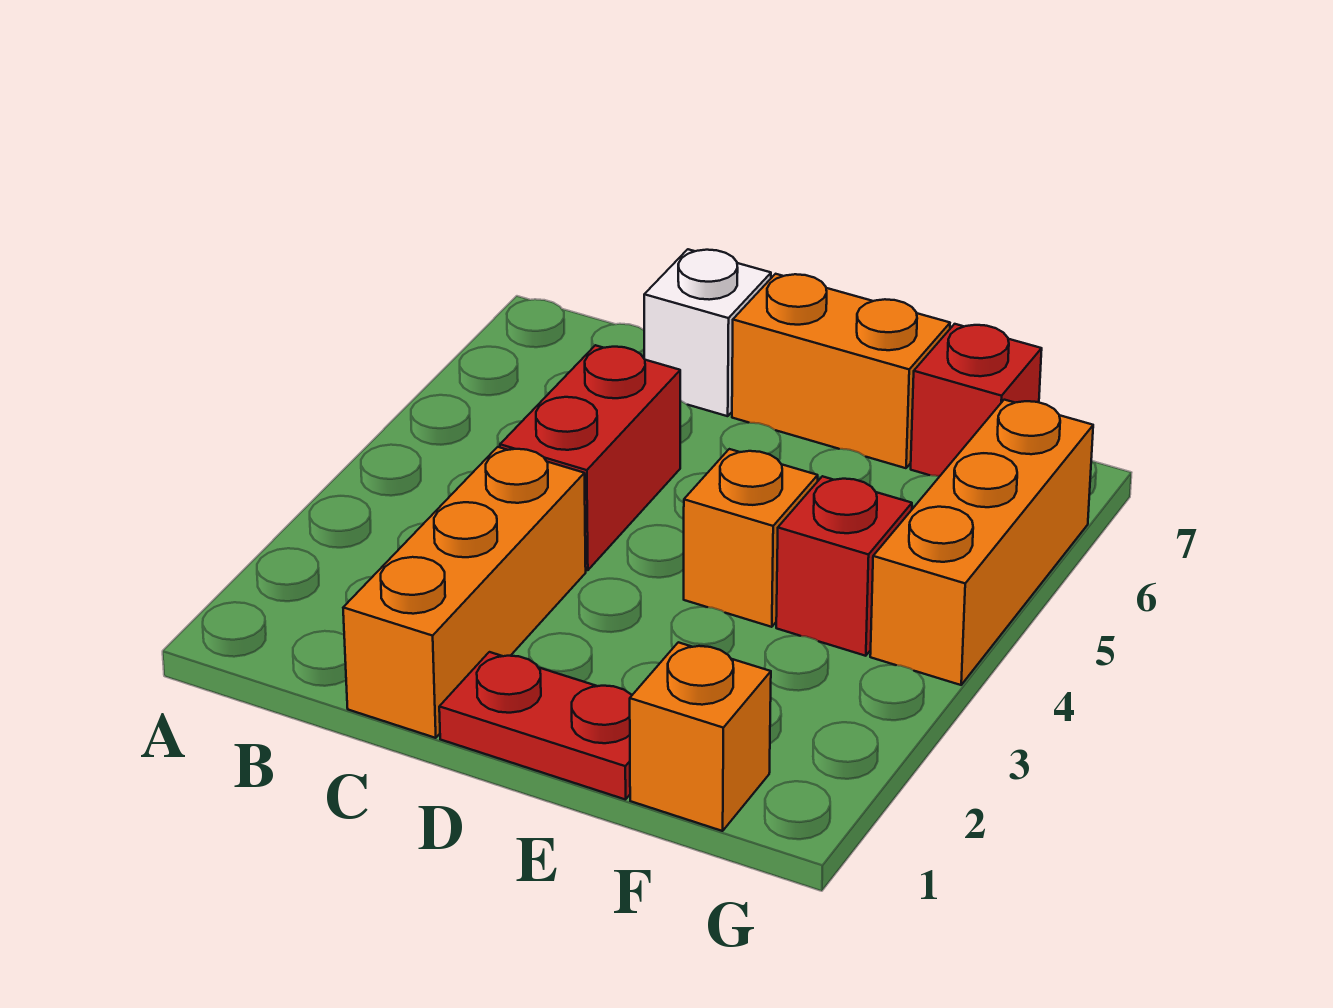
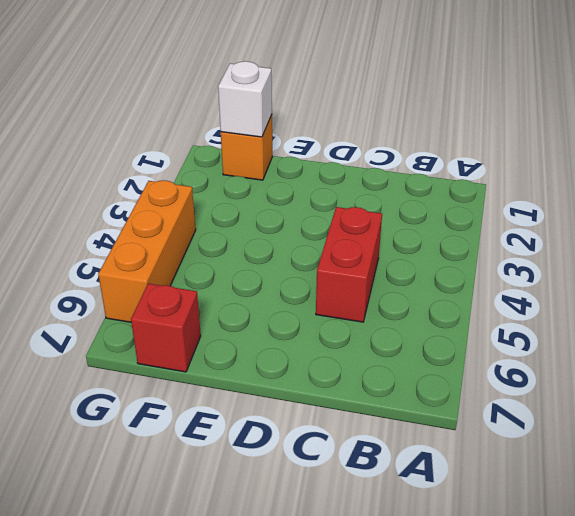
white 1x1 brick [218,61,272,137] -> white 1x1 brick moved to [644,249,771,416]
none -> orange 1x3 brick [343,447,586,738]
none -> red 1x2 plate [439,652,632,800]

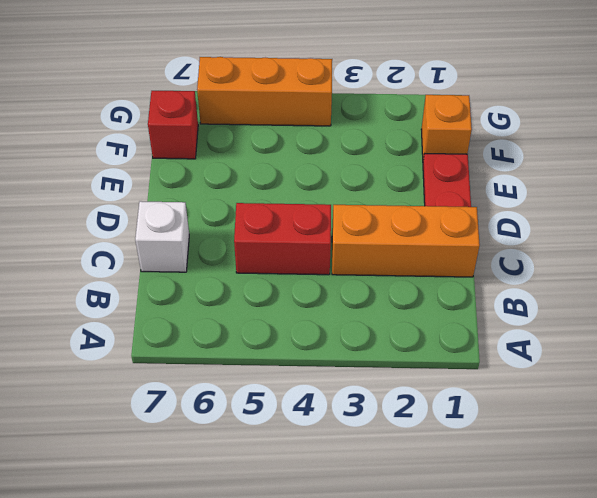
none -> orange 1x2 brick [732,274,950,468]
none -> orange 1x1 brick [684,449,818,627]

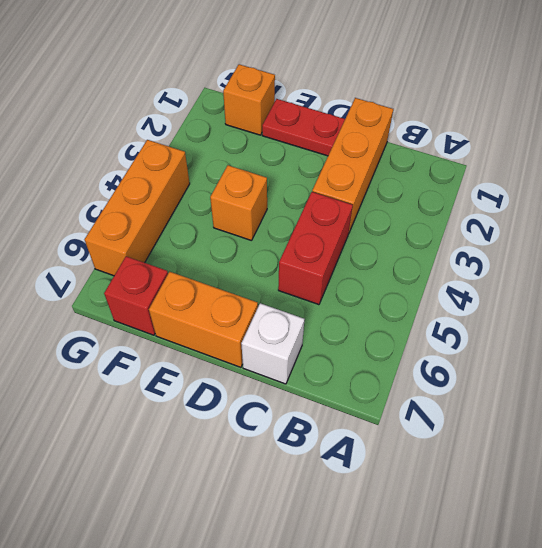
none -> red 1x1 brick [776,476,912,656]

